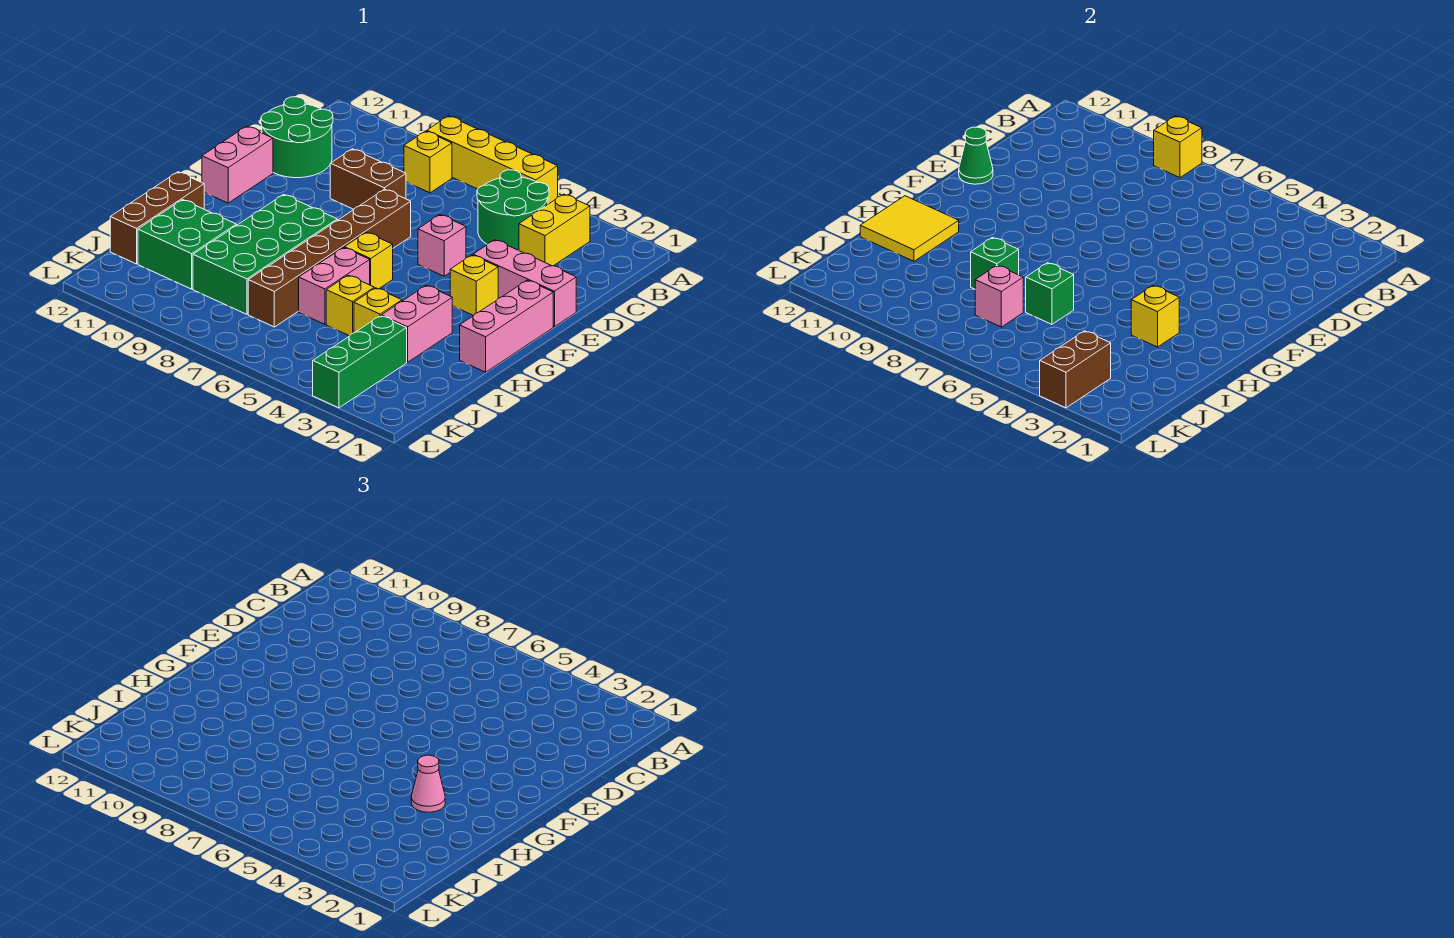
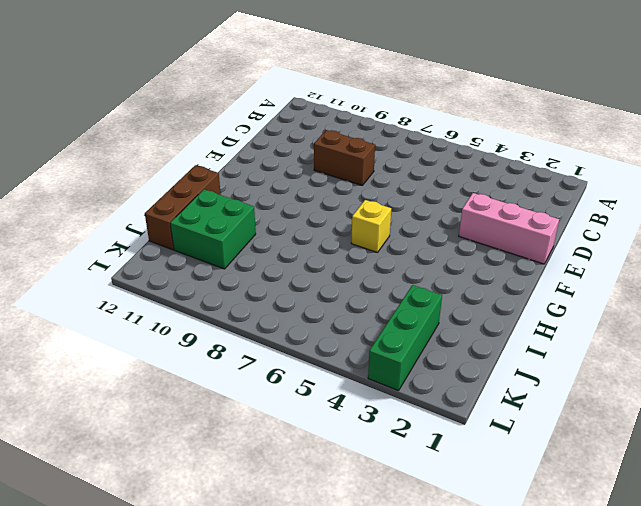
none -> yellow 1x4 brick [427,116,558,204]
none -> yellow 1x2 brick [519,194,590,266]
none -> green 2x2 round brick [477,170,549,250]
none -> yellow 1x1 brick [404,131,452,193]

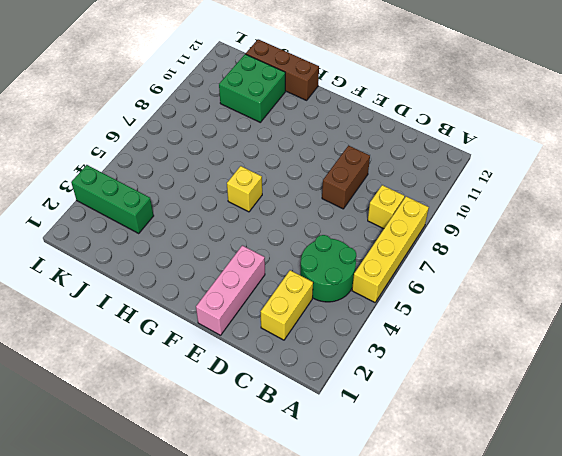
yellow 1x2 brick [261,270,313,340] -> yellow 1x2 brick turned to [519,194,590,266]
none -> green 2x2 round brick [261,97,333,178]
none -> pink 1x1 brick [418,215,466,276]
none -> brown 1x6 brick [248,189,411,327]
none -> pink 1x2 brick [202,126,273,203]

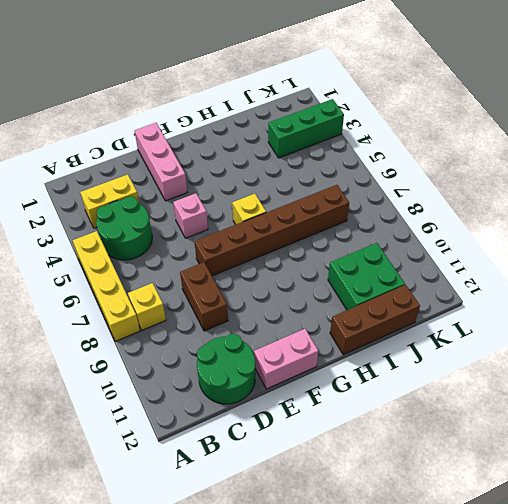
none -> pink 1x3 brick [460,280,553,372]
none -> yellow 1x1 brick [450,255,498,316]
none -> green 2x4 brick [193,194,337,314]
none -> pink 1x2 brick [381,285,452,362]

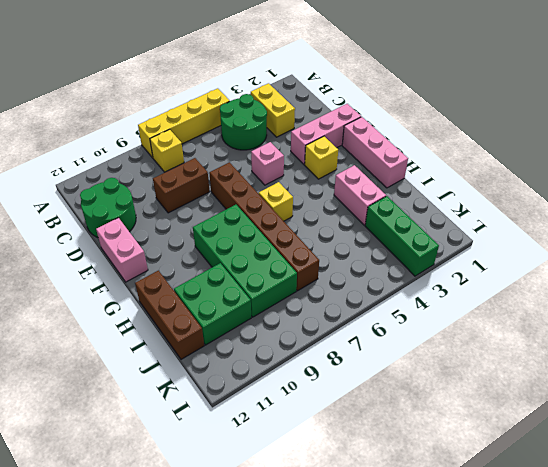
none -> pink 1x2 brick [299,248,370,324]
none -> yellow 1x1 brick [354,288,402,333]
none -> yellow 1x1 brick [326,275,374,336]
none -> yellow 1x1 brick [1154,116,1202,178]

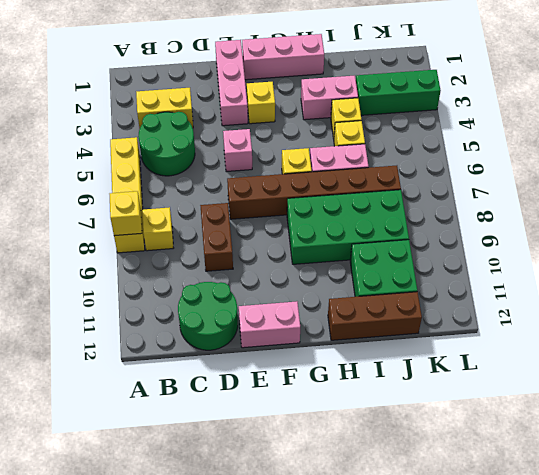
none -> green 1x1 cone [959,127,993,184]
none -> yellow 1x1 brick [1131,285,1179,347]
none -> yellow 2x2 tile [860,196,959,261]
none -> green 1x1 brick [1026,263,1074,324]

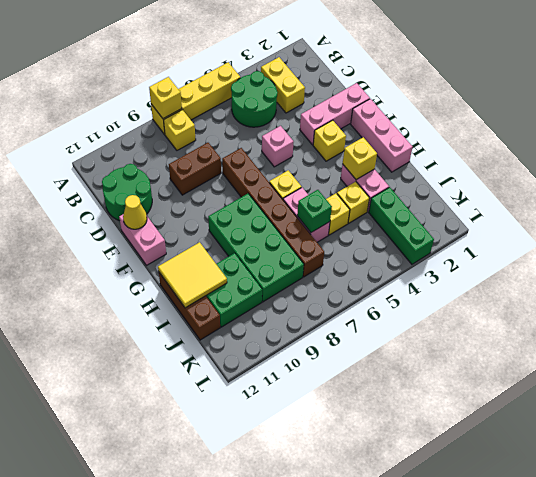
yellow 1x1 cone [123,195,147,229] -> green 1x1 cone [959,127,993,184]
none -> green 1x1 brick [971,237,1019,289]
none -> pink 1x1 brick [975,265,1023,327]
none -> brown 1x2 brick [1040,331,1111,408]
none -> pink 1x1 cone [411,755,445,812]

